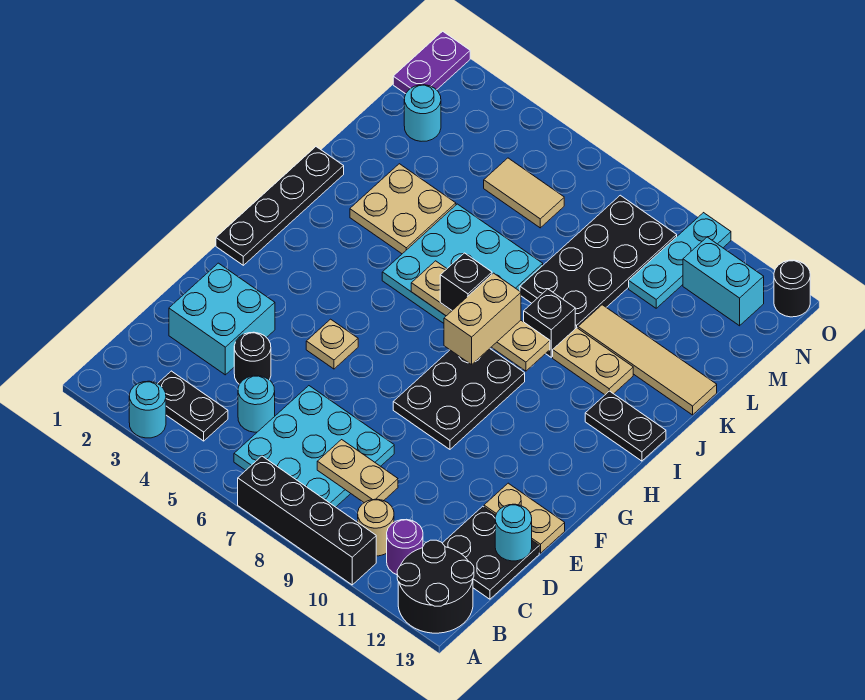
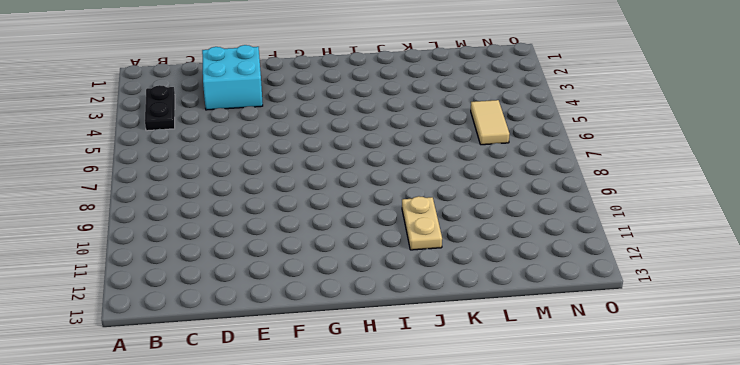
none -> cyan 1x1 round brick [129,381,166,438]
none -> black 1x4 brick [238,456,376,585]
none -> black 2x2 round brick [397,540,474,633]
none -> cyan 3x3 plate [234,386,394,507]

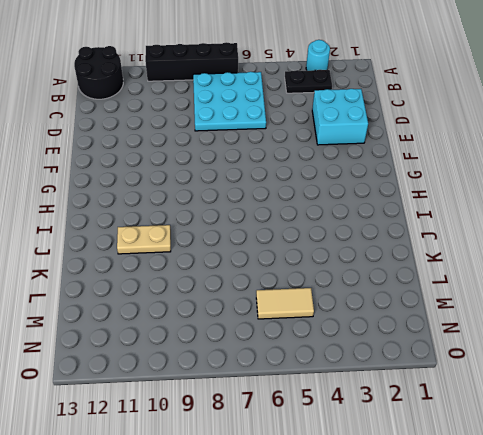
none -> tan 1x1 round brick [358,499,394,556]
none -> purple 1x1 round brick [387,519,423,575]
none -> cyan 1x1 round brick [238,376,275,432]
none -> black 2x2 plate [443,506,539,599]

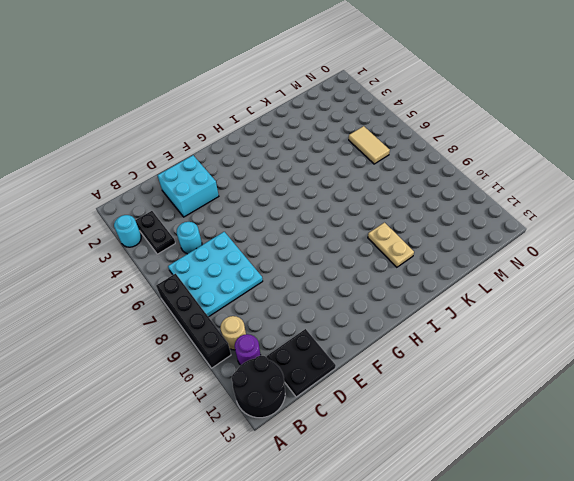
none -> black 1x1 round brick [234,332,271,384]
none -> tan 1x2 plate [484,483,565,553]
none -> tan 1x1 plate [306,319,358,369]
none -> black 2x3 plate [393,349,525,449]

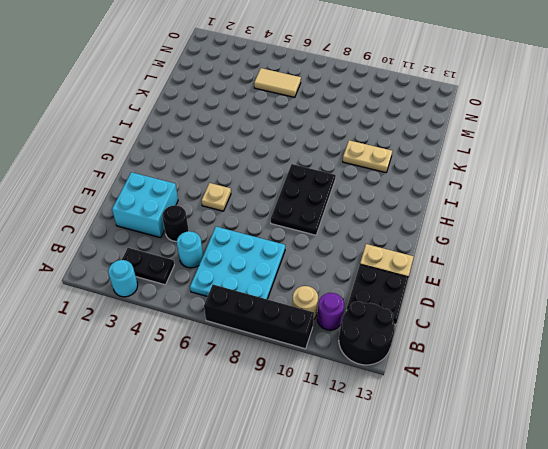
none -> black 1x4 plate [216,147,344,265]
none -> cyan 3x3 plate [382,204,543,323]
none -> black 1x2 plate [585,391,666,461]
none -> tan 2x2 plate [350,164,456,254]

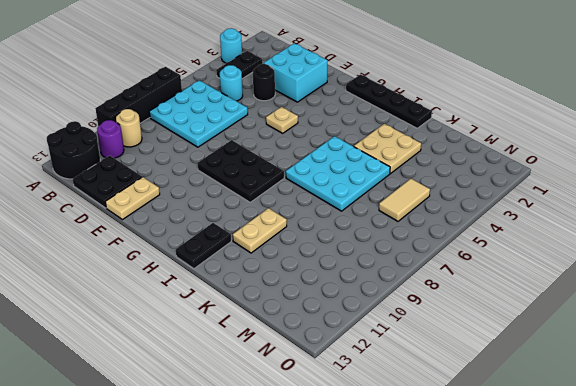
none -> black 1x1 brick [524,289,575,357]
none -> black 2x4 plate [520,195,677,329]
none -> tan 1x4 tile [578,305,717,415]
none -> cyan 1x1 round brick [404,85,441,141]

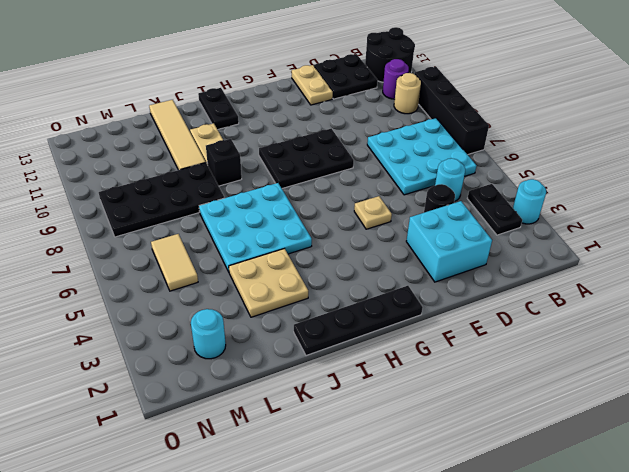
none -> cyan 1x3 plate [629,213,731,308]
none -> purple 1x2 plate [393,31,470,94]
none -> cyan 1x2 brick [683,237,764,326]
none -> black 1x1 round brick [774,260,810,317]

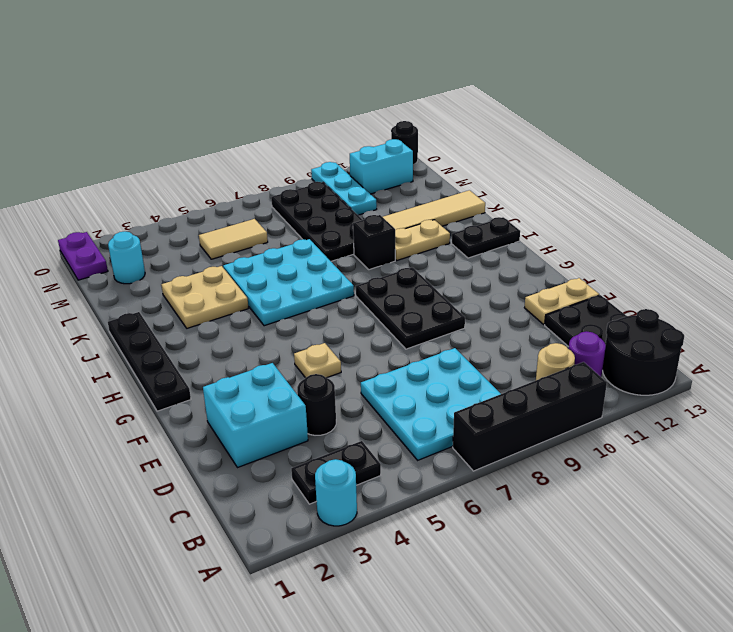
none -> cyan 1x1 round brick [238,376,275,432]
none -> tan 1x2 plate [317,440,398,503]
none -> cyan 1x1 round brick [495,504,532,561]
none -> tan 1x4 plate [411,261,550,371]

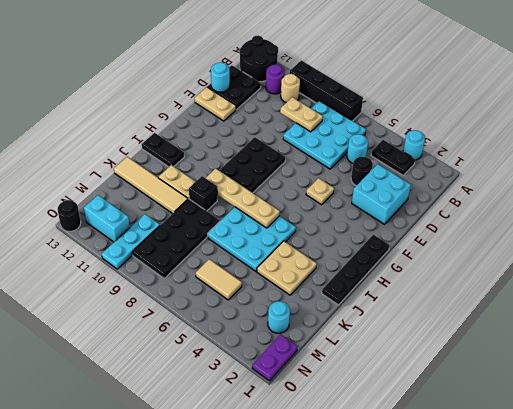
none -> tan 1x2 brick [444,273,521,365]
none -> black 1x1 brick [440,253,492,310]

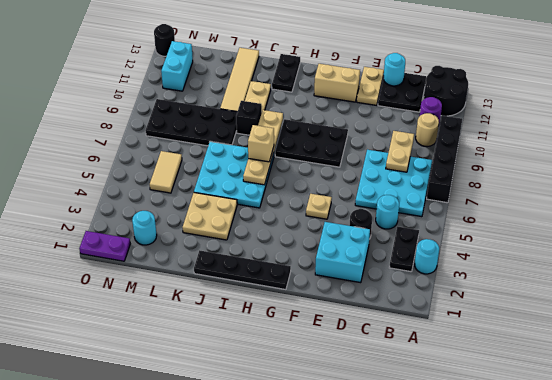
tan 1x2 brick [314,64,360,102] -> tan 1x2 brick moved to [444,273,521,365]
tan 1x1 brick [248,125,274,162] -> black 1x1 brick [440,253,492,310]
none -> cyan 1x3 plate [629,213,731,308]

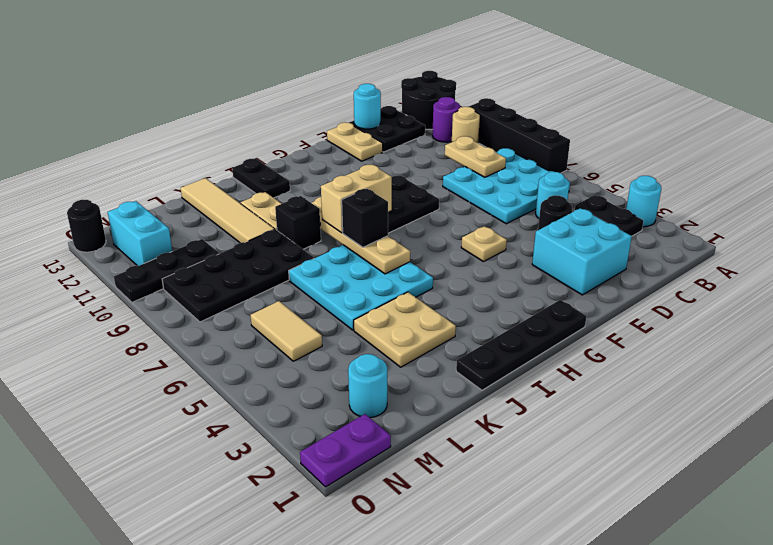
black 1x3 plate [114,239,219,302] -> cyan 1x3 plate [629,213,731,308]

